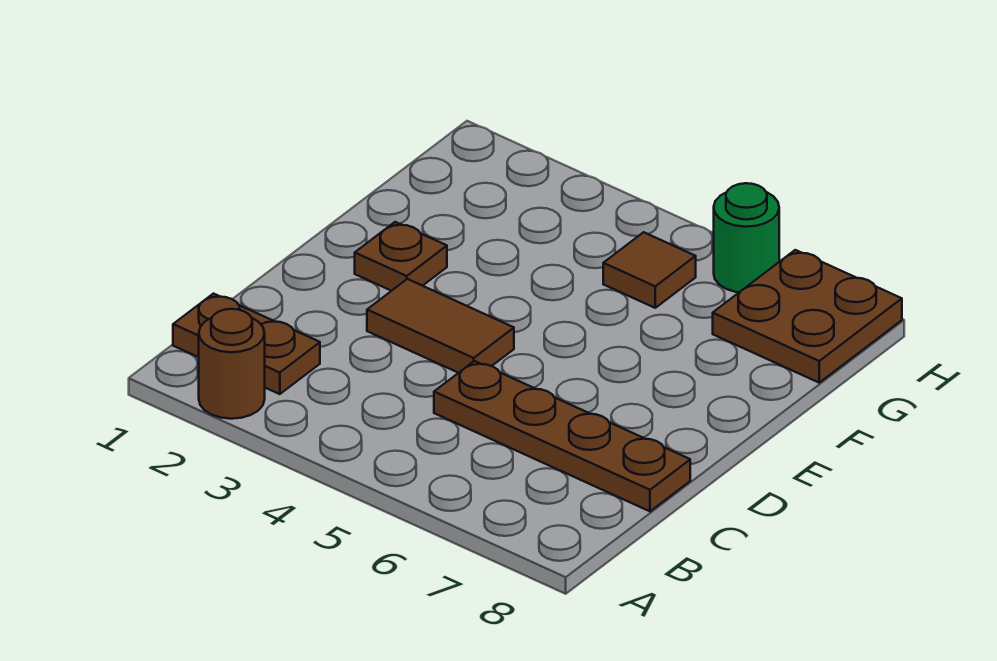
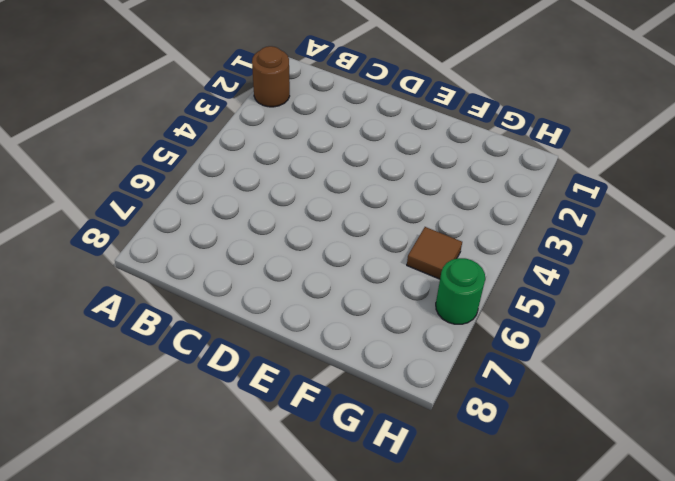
none -> brown 1x2 plate [173,294,320,394]
none -> brown 1x4 plate [434,361,690,511]

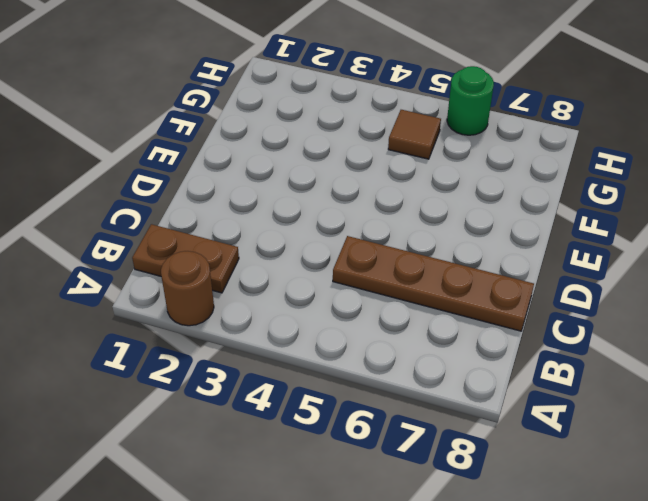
none -> brown 1x2 tile [367,279,514,373]
none -> brown 1x1 plate [355,222,447,291]

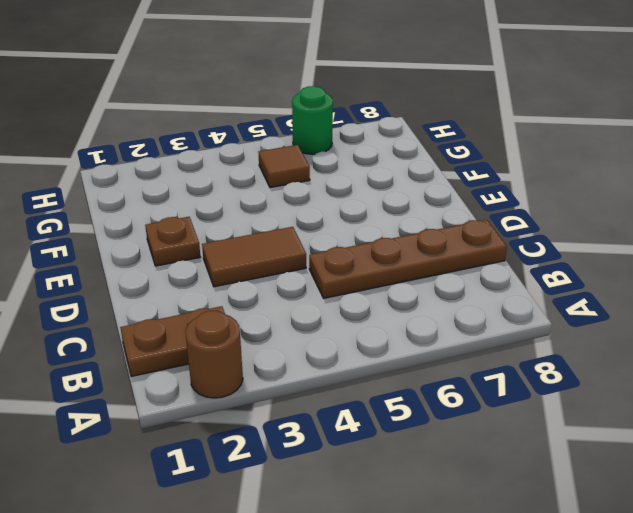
none -> brown 2x2 plate [713,250,902,383]

